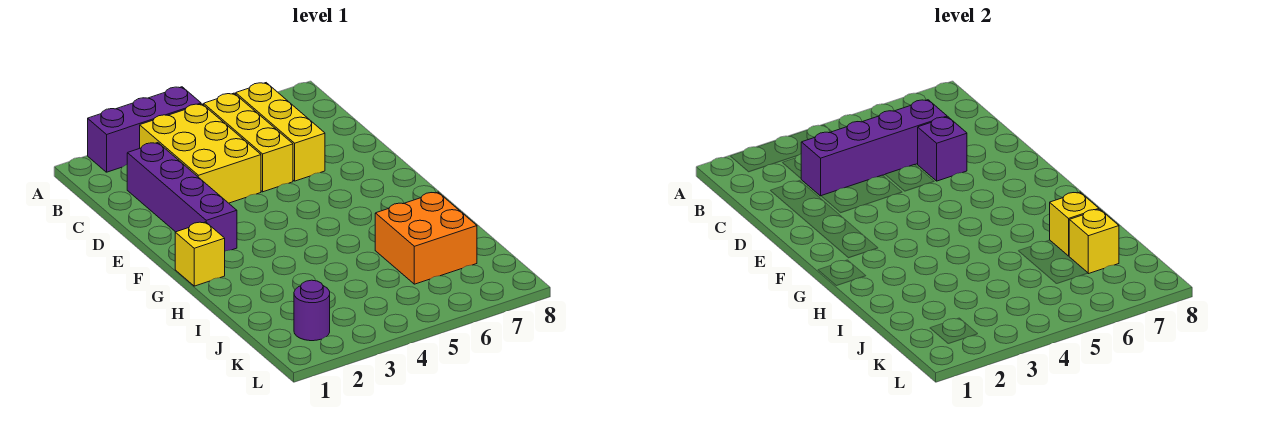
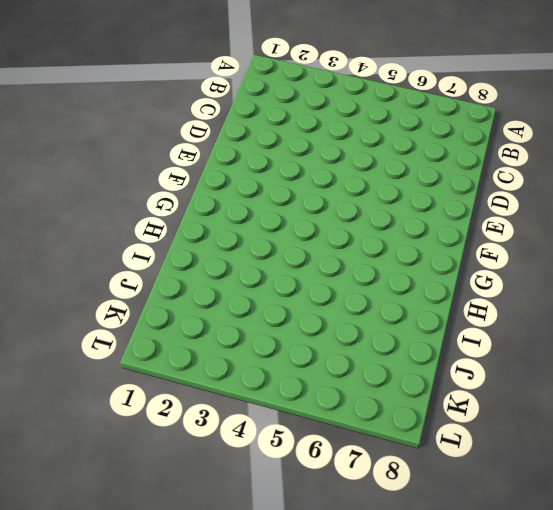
none -> purple 1x3 brick [88,87,201,172]
none -> yellow 2x3 brick [140,104,261,203]
none -> yellow 1x3 brick [204,93,293,192]

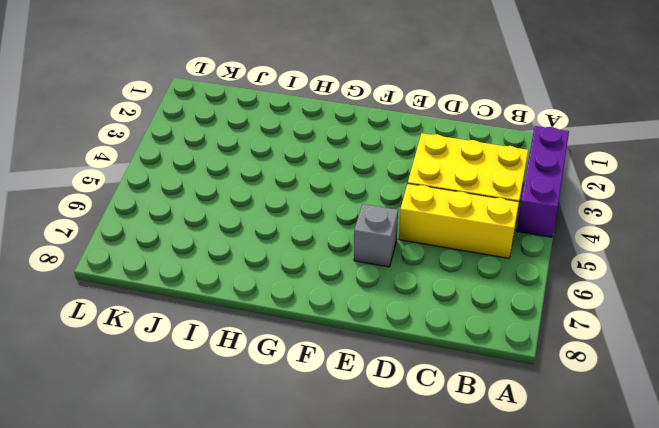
grey 1x1 brick [354,204,398,267] -> none
none -> yellow 1x3 brick [236,83,325,181]
none -> purple 1x4 brick [127,143,237,251]
none -> yellow 1x1 brick [175,222,225,286]

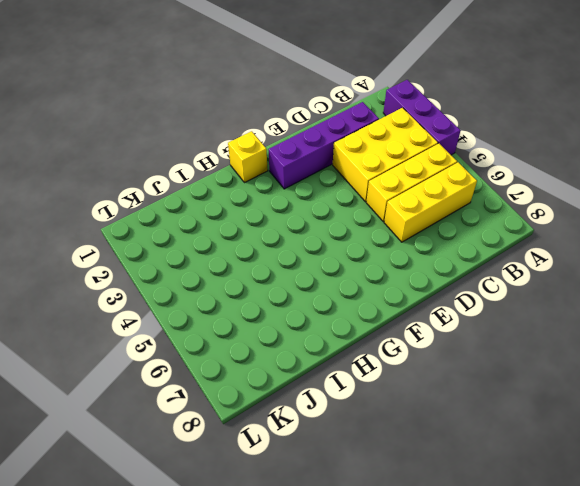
none -> orange 2x2 brick [375,192,477,284]
none -> purple 1x1 round brick [294,280,330,341]
none -> purple 1x4 brick [801,100,947,196]

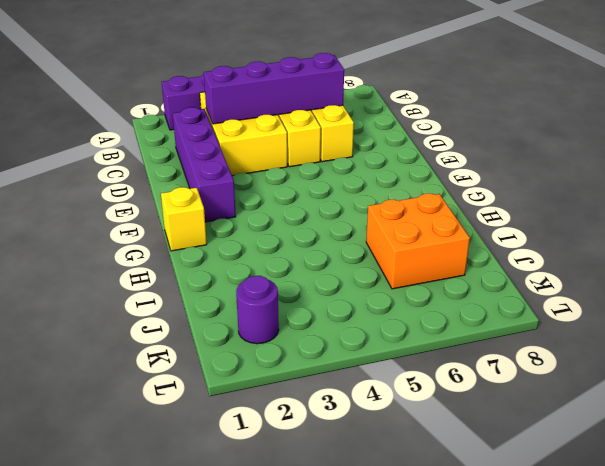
none -> purple 1x1 brick [918,117,967,181]
none -> yellow 1x1 brick [1050,192,1099,256]
none -> yellow 1x1 brick [1069,209,1119,274]

